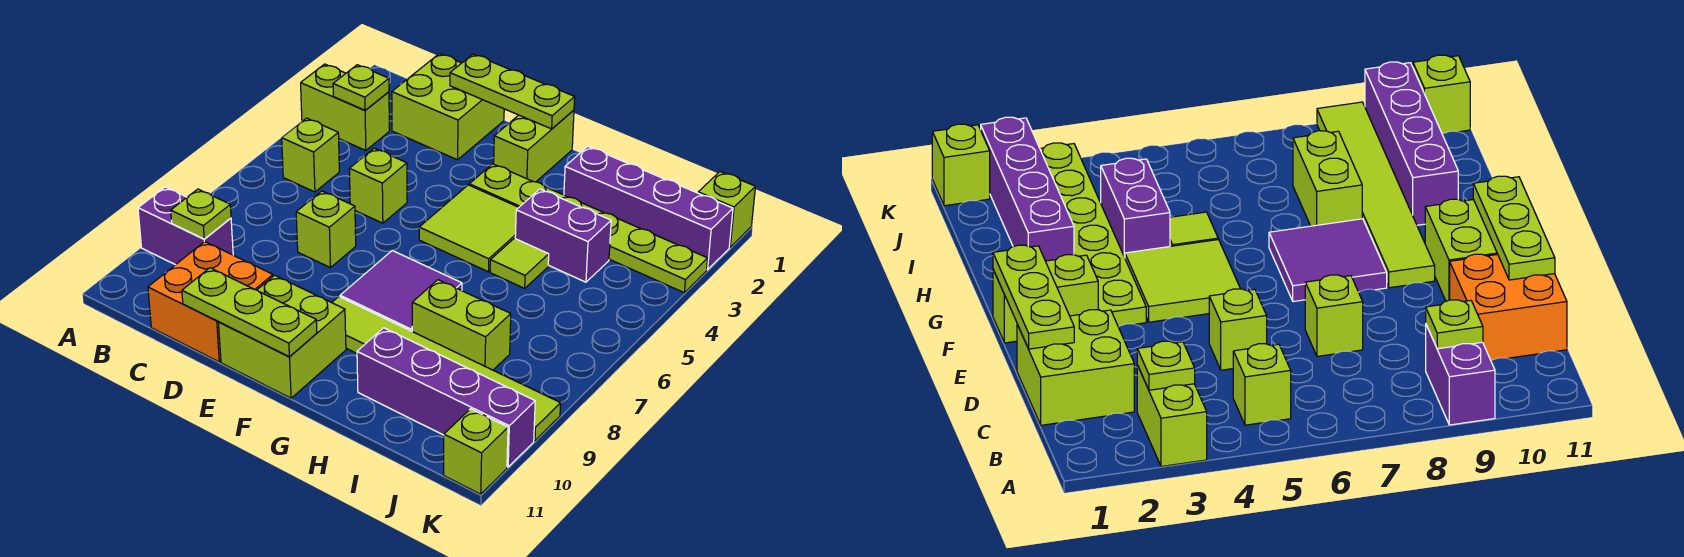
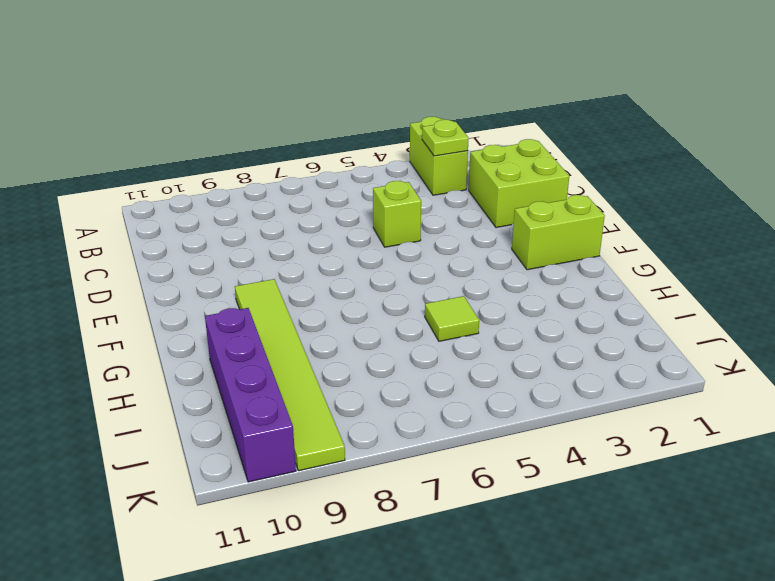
none -> purple 1x2 brick [138,187,233,265]
none -> lime 1x1 brick [282,118,339,192]
none -> orange 2x2 brick [148,242,273,362]

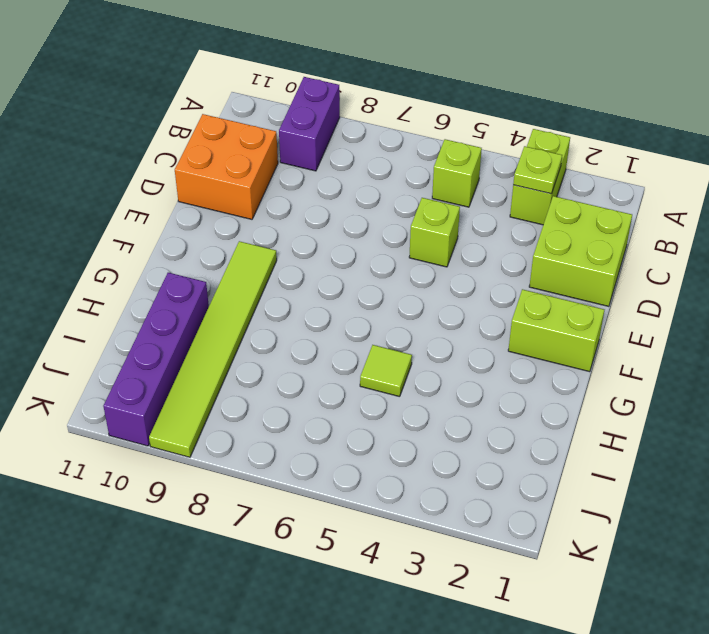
none -> lime 1x1 brick [296,191,356,268]
none -> lime 2x2 brick [218,275,346,398]
none -> lime 1x6 plate [469,164,708,292]

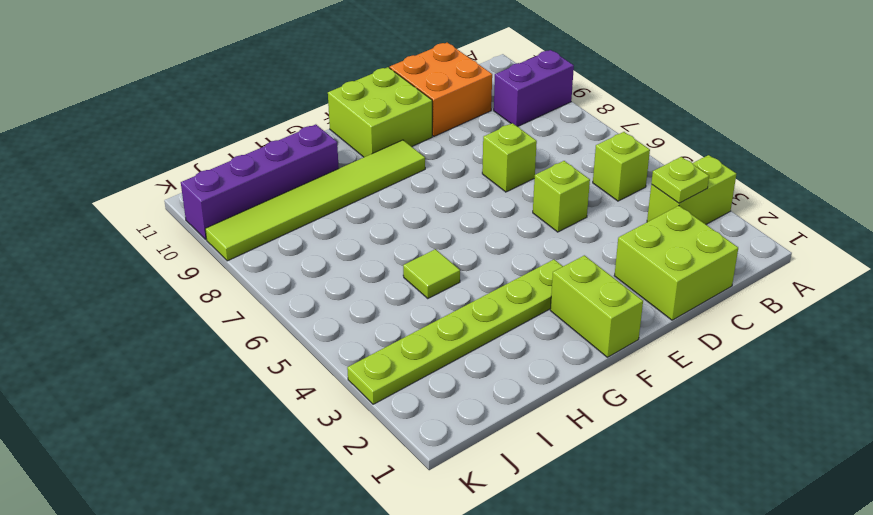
none -> lime 2x2 tile [419,185,519,272]
none -> purple 2x2 tile [340,251,462,331]
none -> purple 1x4 brick [564,147,733,270]

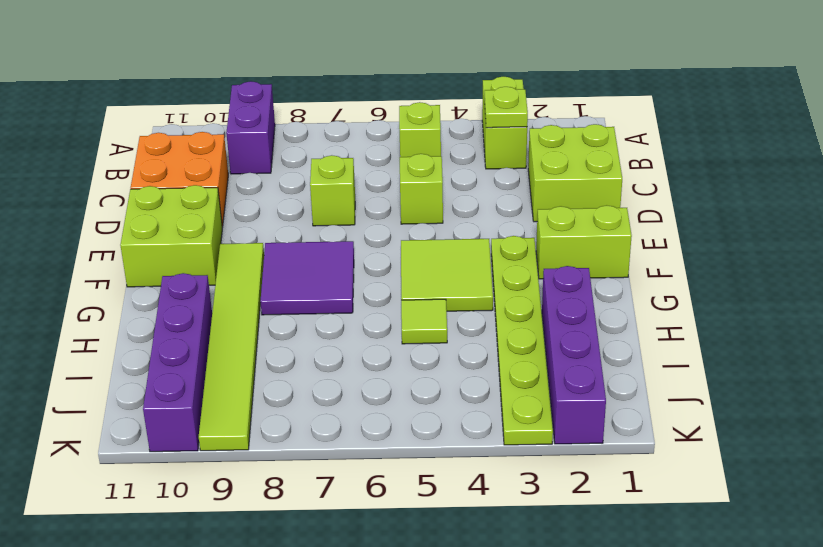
none -> purple 1x2 brick [515,189,611,282]
none -> lime 1x2 brick [412,280,511,370]
none -> lime 1x1 brick [698,172,755,247]

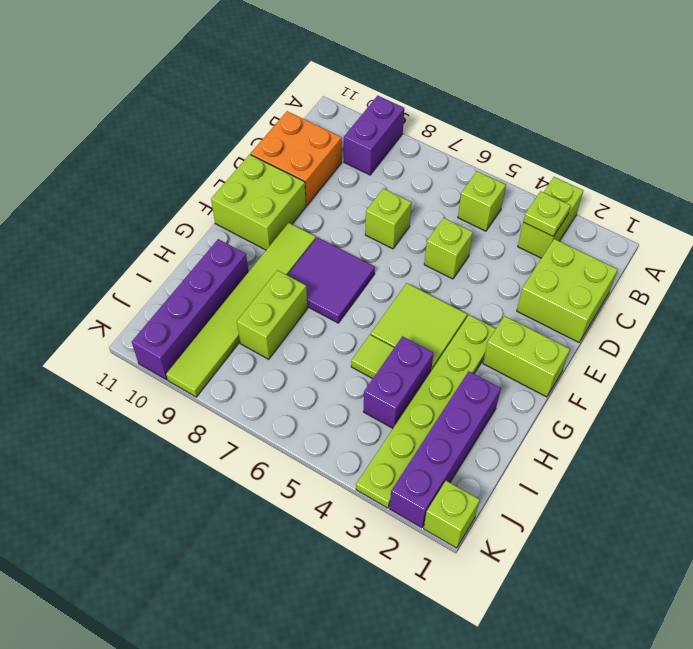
none -> lime 1x1 brick [444,409,508,494]
none -> lime 1x1 plate [171,189,231,239]
none -> lime 1x3 plate [450,54,575,129]

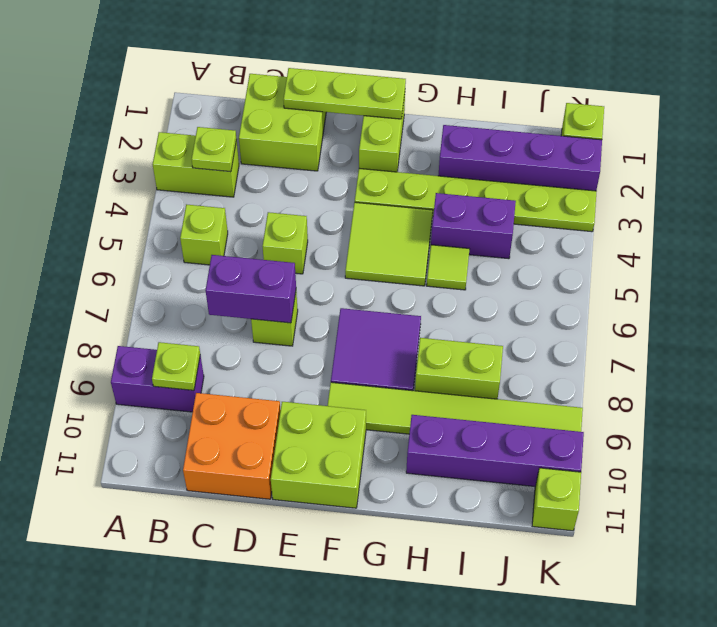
purple 1x2 brick [206,255,296,323] -> none
none -> lime 1x3 plate [182,268,317,357]

